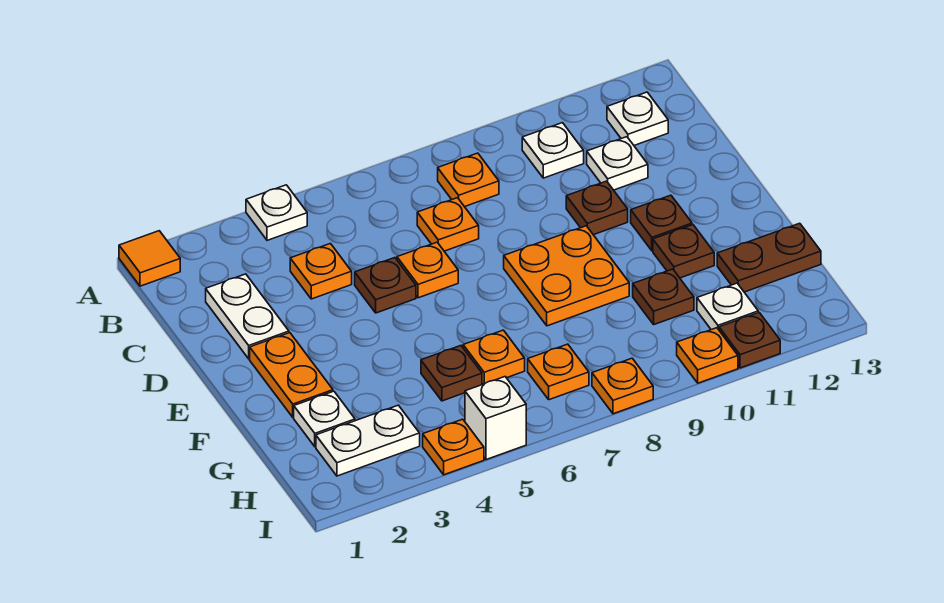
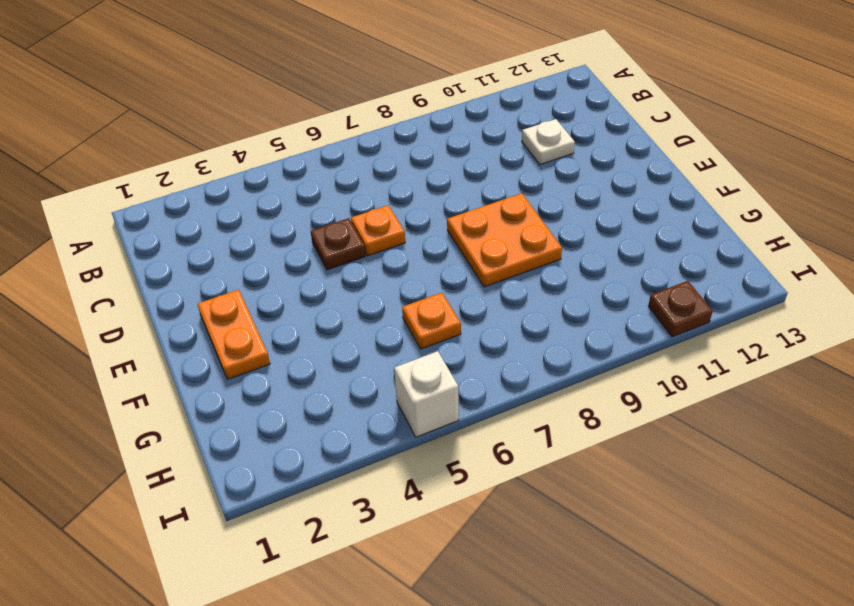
none -> orange 1x1 tile [119,231,180,286]
none -> white 1x1 plate [246,185,307,240]
none -> orange 1x1 plate [438,153,499,207]

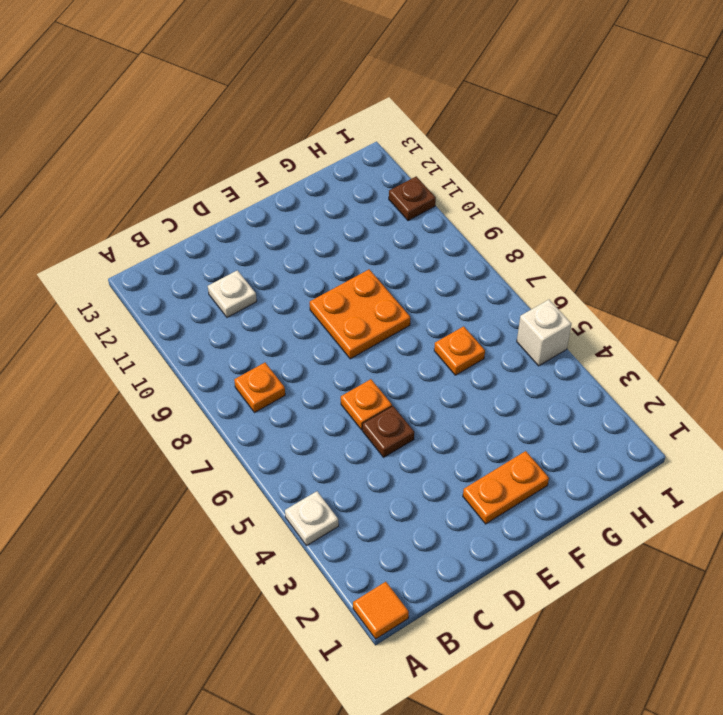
none -> white 1x1 plate [522,123,584,178]
none -> white 1x1 plate [607,92,668,145]
none -> white 1x2 plate [206,274,289,359]

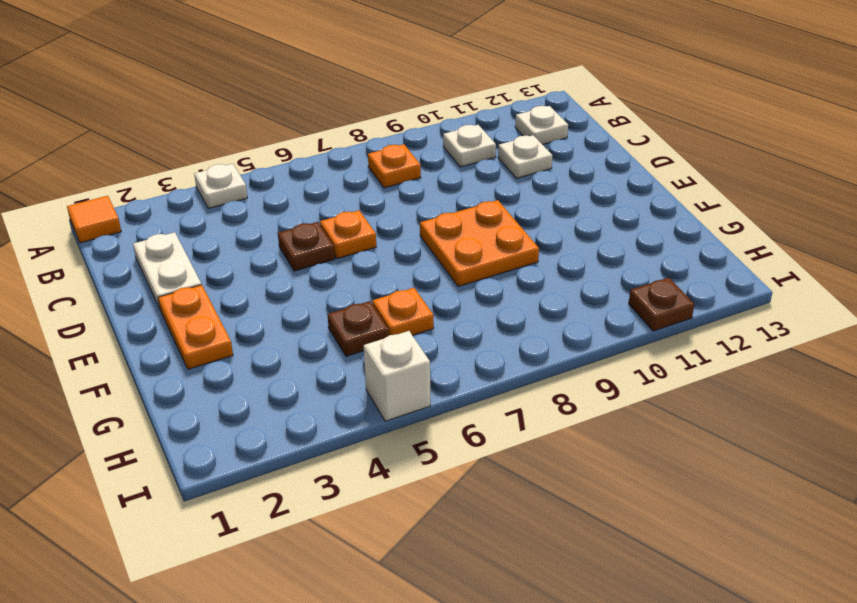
none -> orange 1x1 plate [290,244,352,299]
none -> orange 1x1 plate [417,198,479,251]
none -> brown 1x1 plate [566,181,628,235]

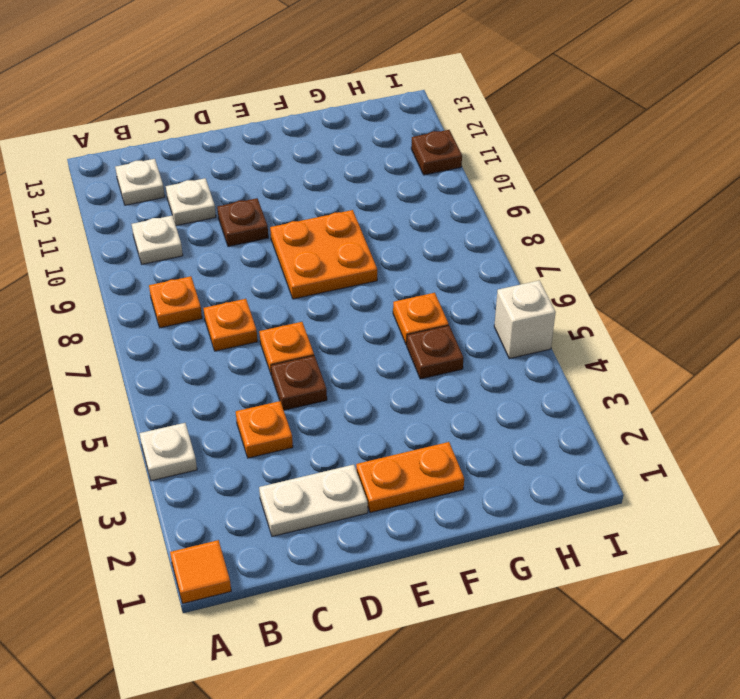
none -> brown 1x1 plate [631,195,692,251]
none -> brown 1x1 plate [653,225,714,278]
none -> white 1x1 plate [294,391,355,447]

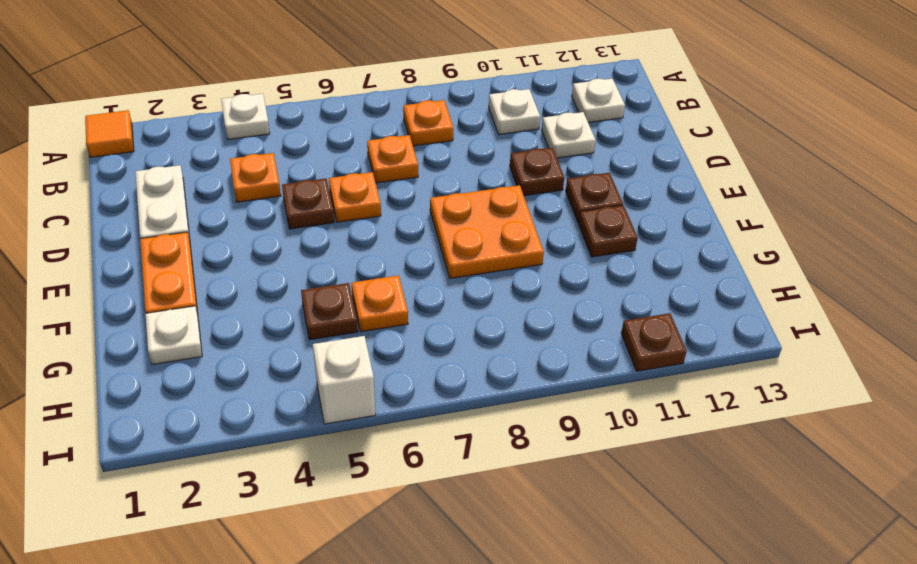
none -> brown 1x1 plate [633,269,694,324]
none -> brown 1x2 plate [717,223,821,292]
none -> white 1x2 plate [316,405,420,476]

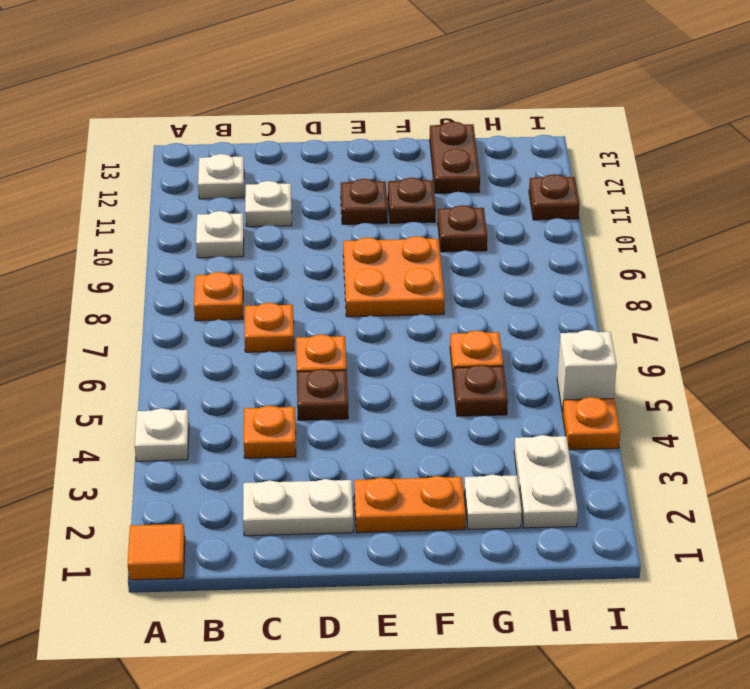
none -> brown 1x1 plate [566,181,628,235]
none -> orange 1x1 plate [528,344,589,400]
none -> white 1x1 plate [697,283,758,330]

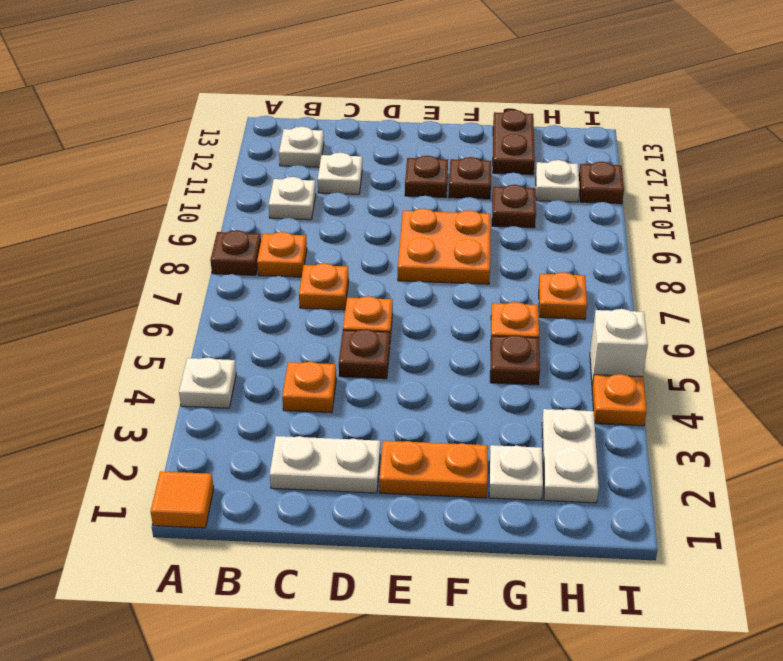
brown 1x1 plate [210,230,261,275] -> brown 1x1 plate moved to [566,181,628,235]
none -> orange 1x1 plate [592,358,653,414]
none -> orange 1x1 plate [677,328,738,383]

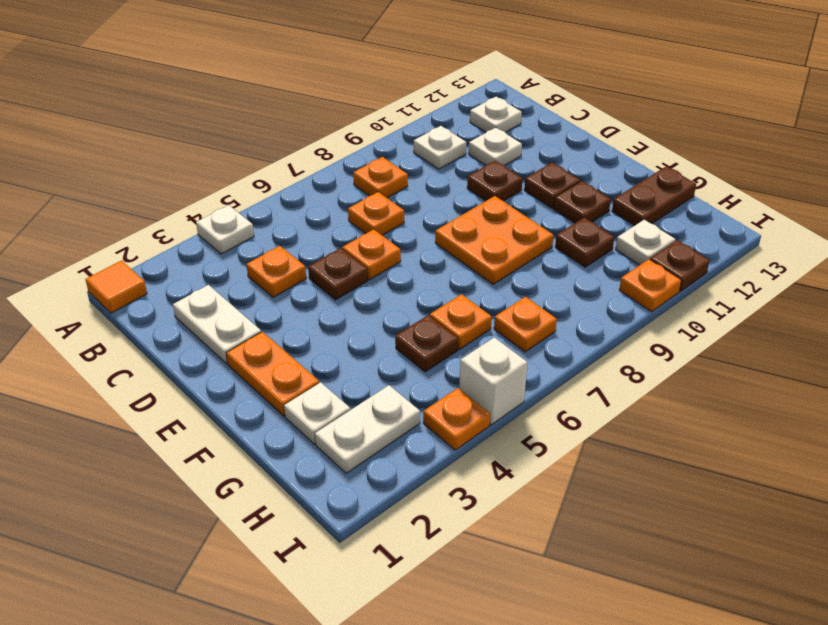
none -> orange 1x1 plate [592,358,653,414]

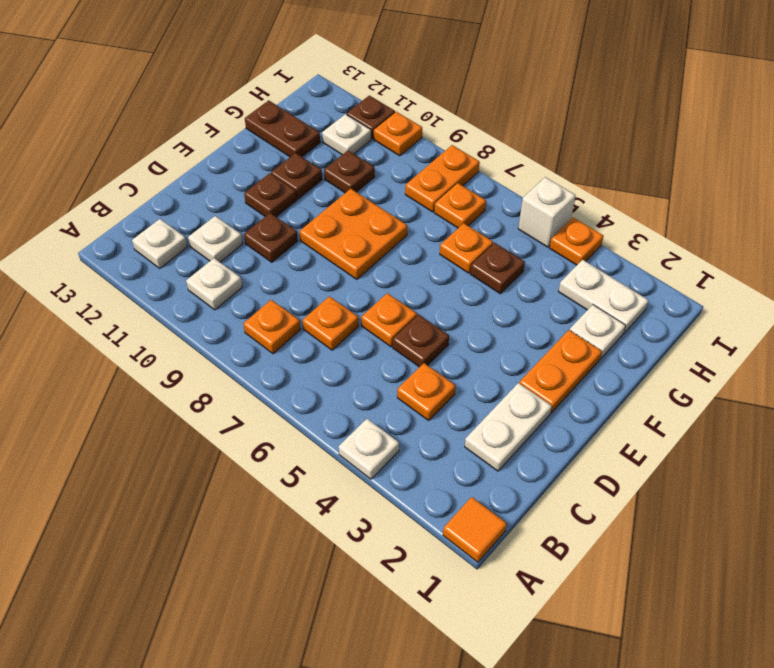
orange 1x2 plate [405,145,480,212] -> orange 1x1 plate [592,358,653,414]

